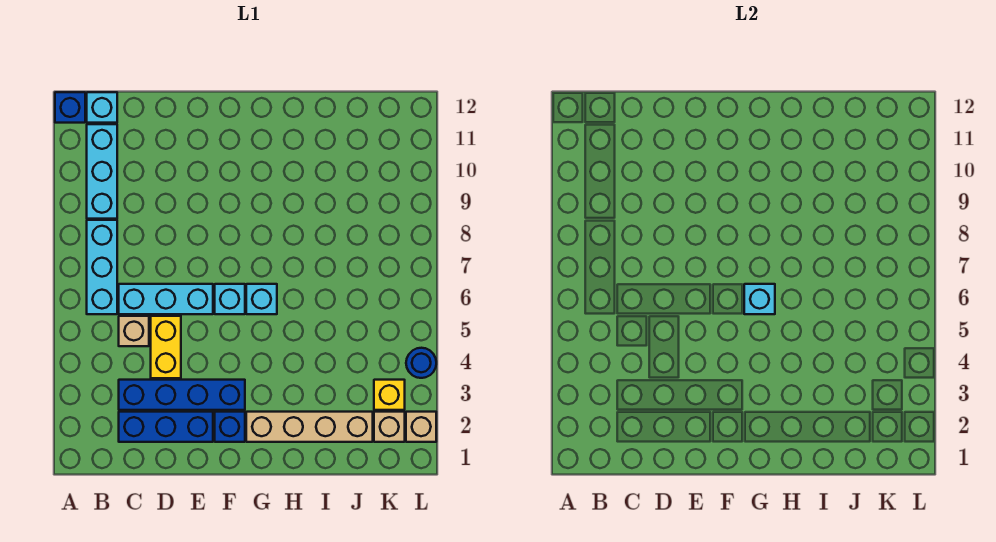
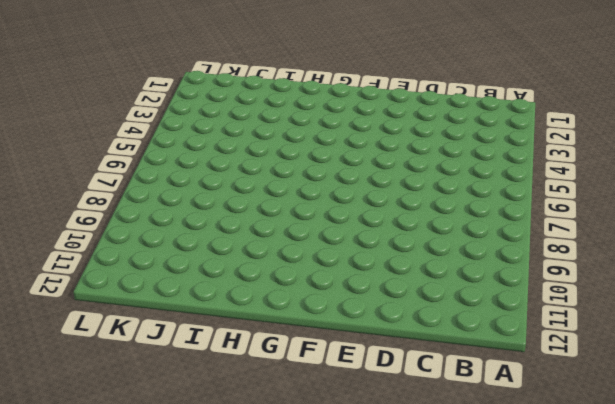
none -> blue 1x1 brick [55,92,85,123]
none -> cyan 1x3 brick [87,220,117,314]
none -> cyan 1x3 brick [87,124,117,219]

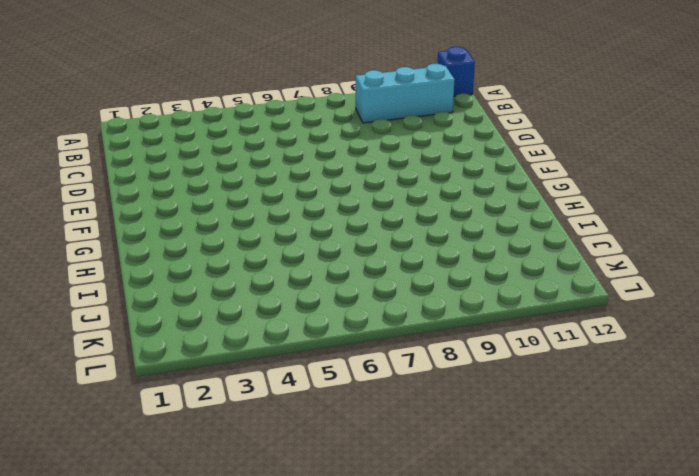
none -> cyan 1x3 brick [87,220,117,314]
none -> cyan 1x1 brick [87,92,117,123]
none -> blue 1x3 brick [119,412,213,442]

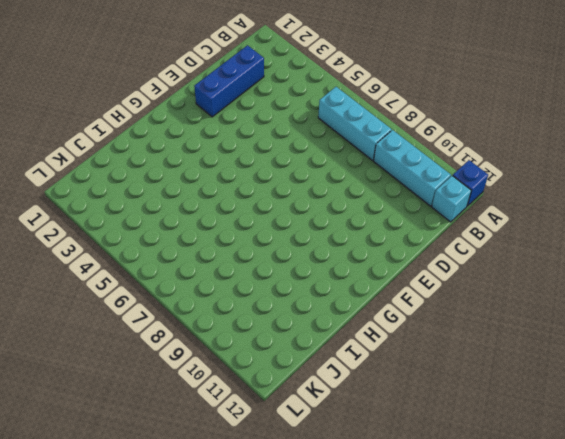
none -> blue 1x4 brick [119,380,245,410]
none -> tan 1x1 brick [119,316,149,346]
none -> cyan 1x3 brick [119,284,213,314]

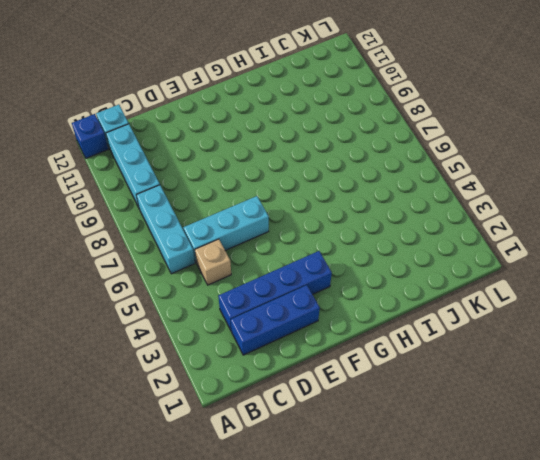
none -> yellow 1x2 brick [151,316,181,378]
none -> blue 1x1 brick [215,412,245,442]
none -> cyan 1x1 brick [215,284,245,314]

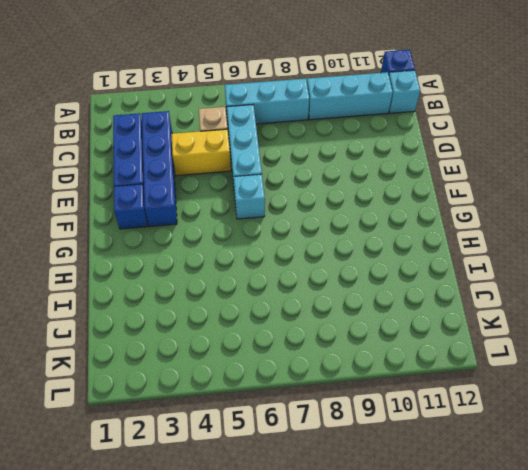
none -> tan 1x4 brick [246,412,373,442]
none -> cyan 1x1 brick [246,284,277,314]
none -> tan 1x1 brick [374,412,405,442]

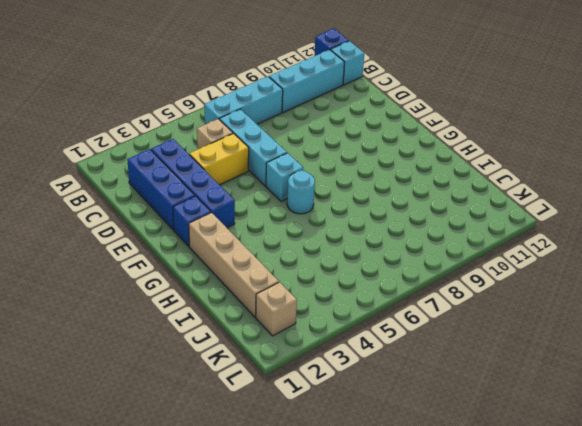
cyan 1x1 round brick [287,171,315,214] -> cyan 1x1 brick [246,284,277,314]
none -> yellow 1x1 brick [374,380,405,410]
none -> tan 1x1 brick [406,412,436,442]
none -> blue 1x1 round brick [406,348,436,378]

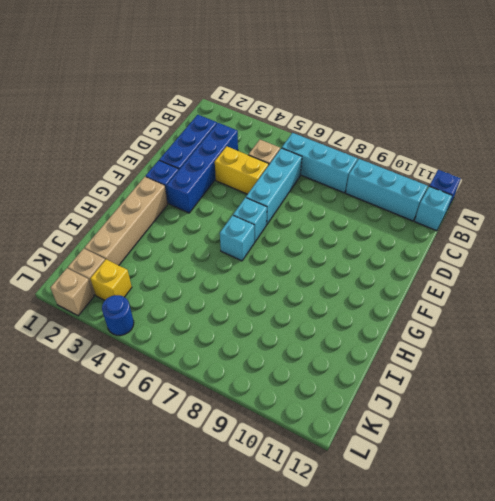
none -> cyan 1x1 brick [744,284,775,314]

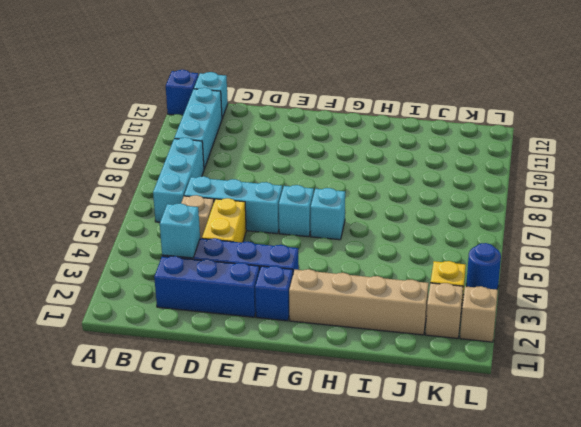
cyan 1x1 brick [160,203,200,258] -> cyan 1x1 brick moved to [744,284,775,314]

